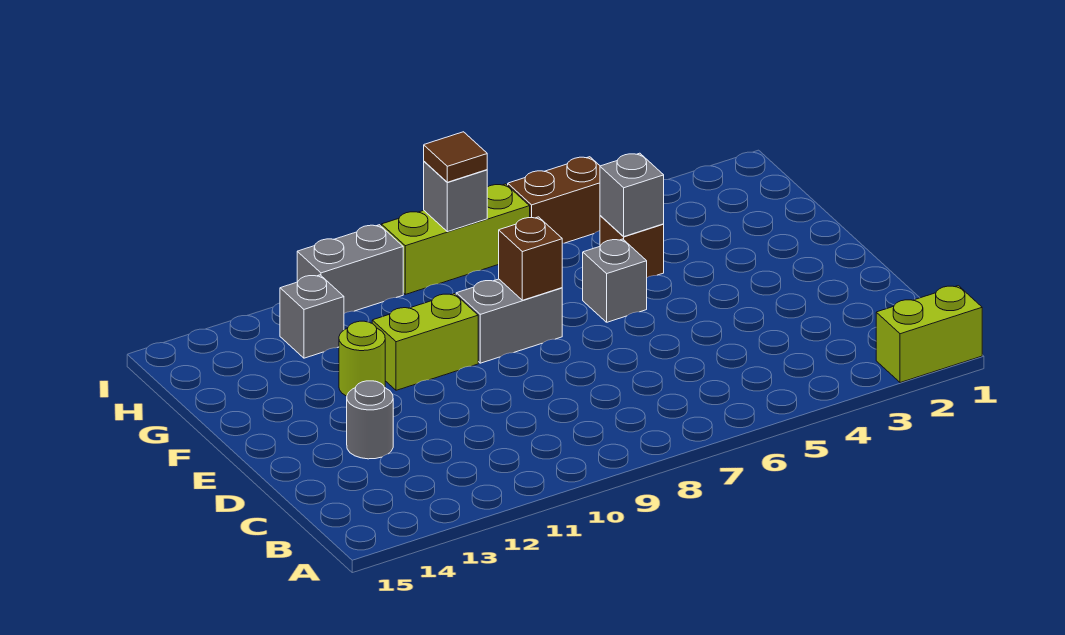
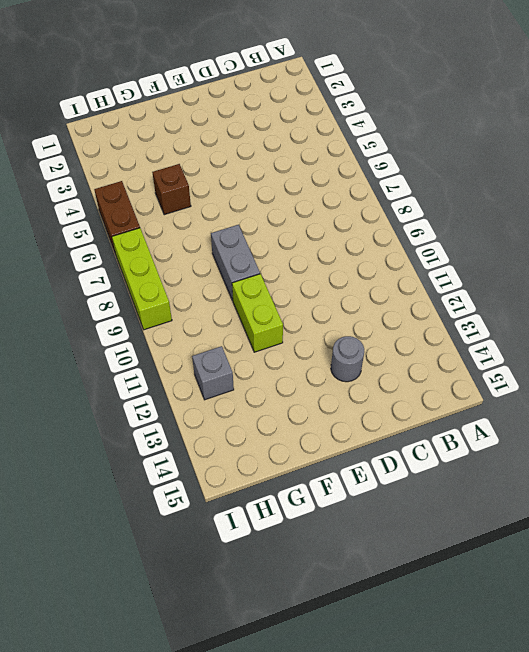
none -> lime 1x2 brick [876,286,982,383]
none -> grey 1x1 brick [583,239,647,322]
none -> lime 1x1 round brick [339,321,385,396]

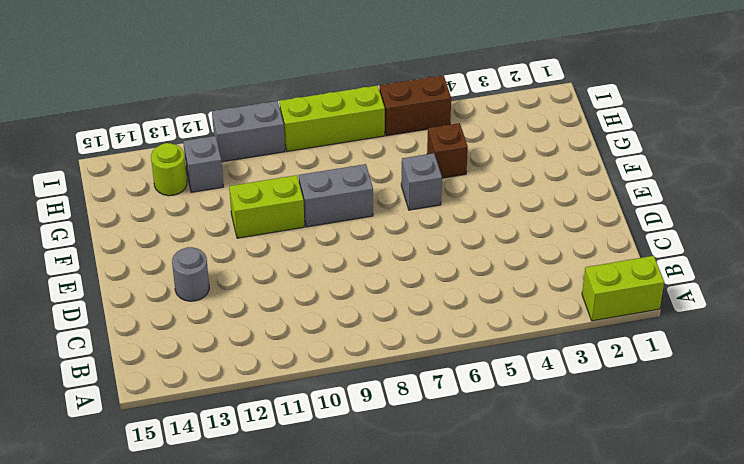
lime 1x1 round brick [151,143,187,196] -> lime 1x1 round brick moved to [339,321,385,396]
none -> brown 1x1 brick [499,217,562,300]
none -> grey 1x1 brick [600,153,664,237]
none -> grey 1x1 brick [424,162,487,232]

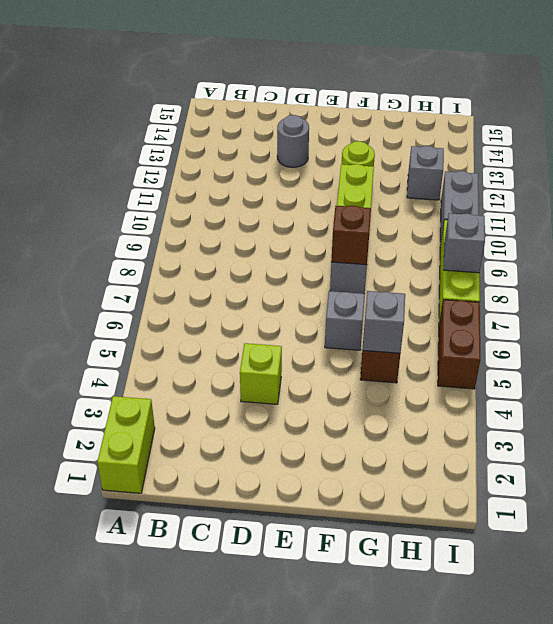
lime 1x1 brick [240,343,282,404] -> none
none -> brown 1x1 tile [424,132,487,182]

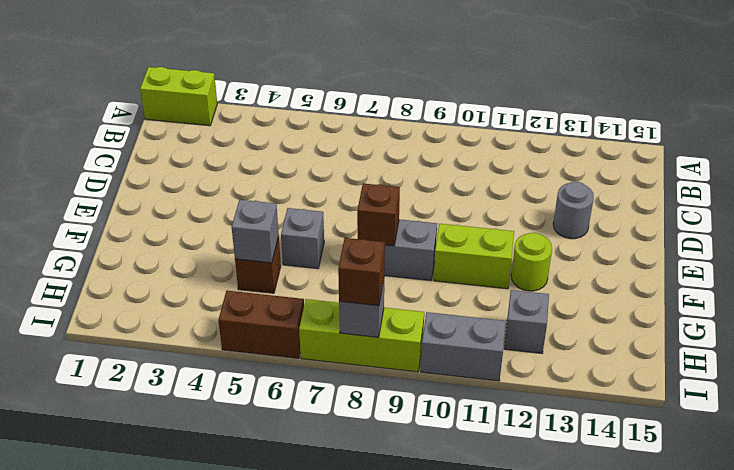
brown 1x1 brick [338,238,385,306] -> brown 1x1 tile [424,132,487,182]

